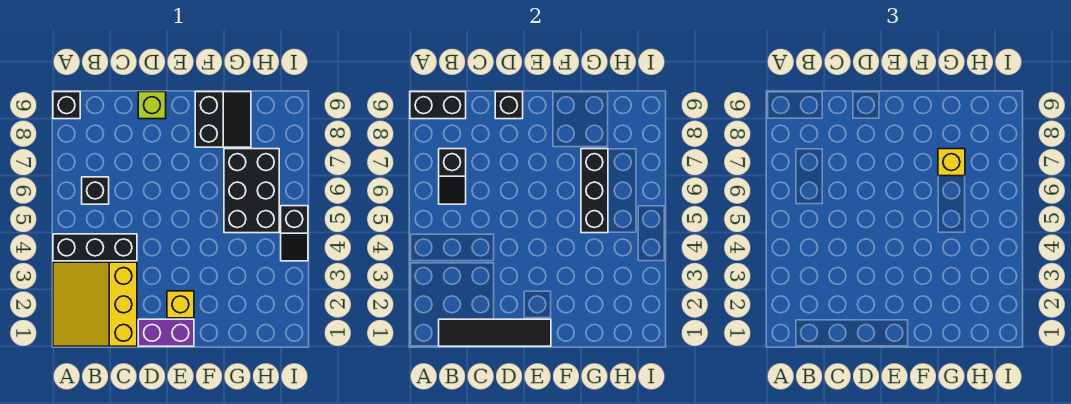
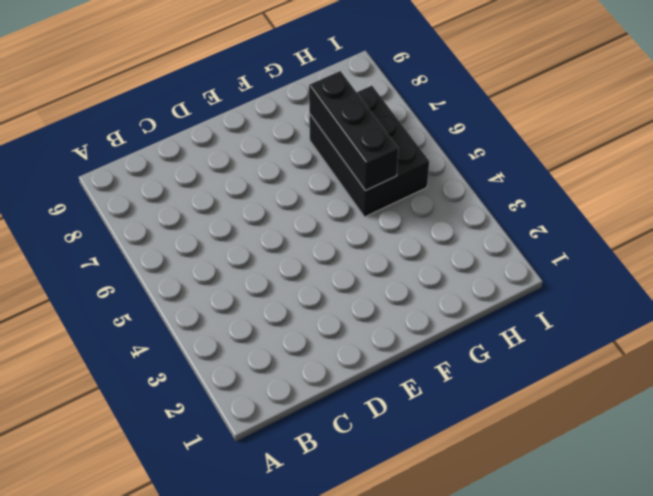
none -> yellow 3x3 slope [53,262,137,346]
none -> black 1x3 brick [53,234,137,261]
none -> black 1x1 brick [53,92,80,119]

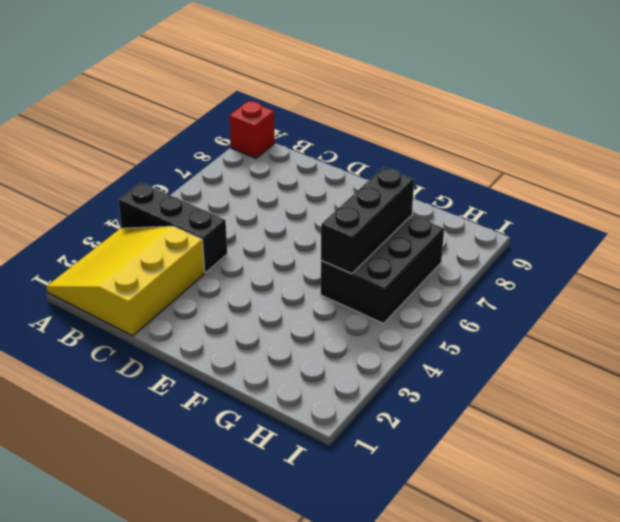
red 1x1 brick [229,101,275,158] -> black 1x1 brick [53,92,80,119]
none -> black 1x1 brick [82,177,109,204]
none -> purple 1x2 brick [138,319,194,346]
none -> lime 1x1 brick [138,92,166,119]

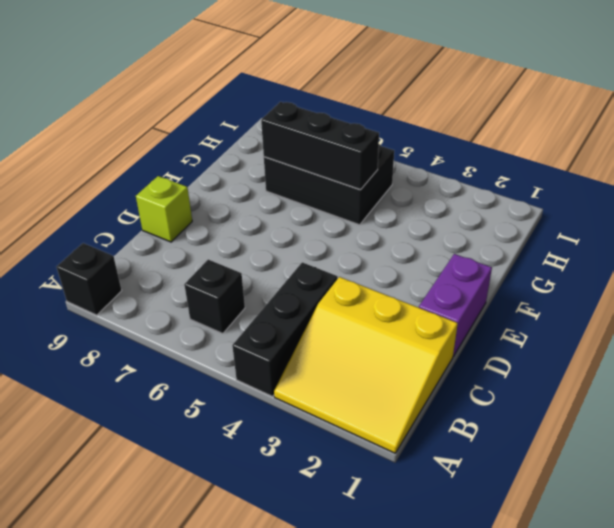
none -> yellow 1x1 brick [167,291,194,318]
none -> black 2x2 slope [195,92,251,147]
none -> black 1x2 slope [281,206,308,261]

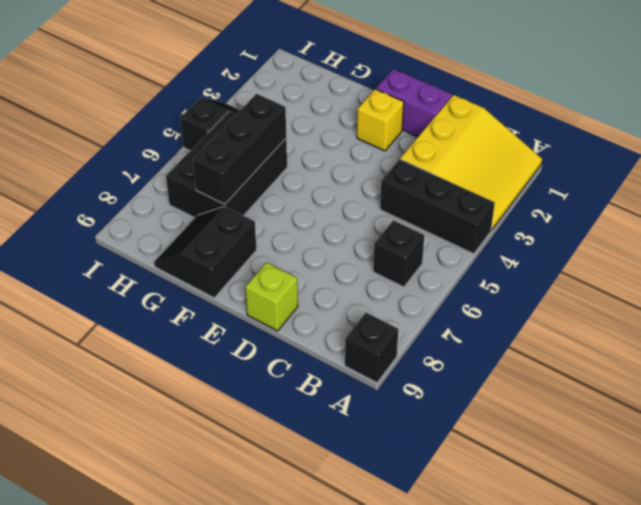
none -> black 1x2 brick [410,92,466,119]
none -> black 1x4 tile [439,319,551,346]
none -> black 1x2 slope [439,149,466,204]

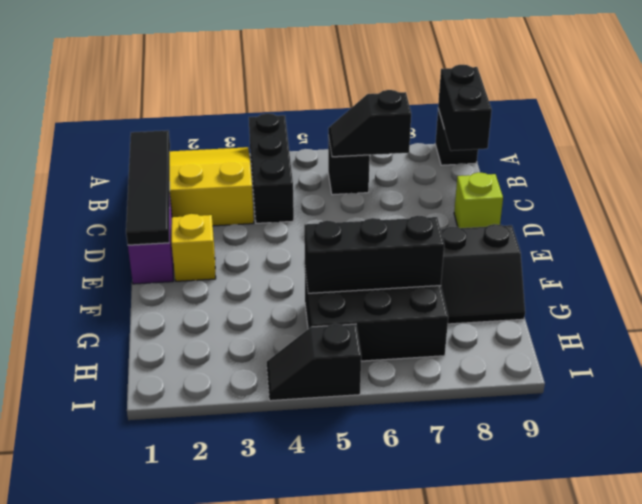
none -> black 1x1 brick [495,92,523,119]
none -> yellow 1x1 brick [938,149,965,176]

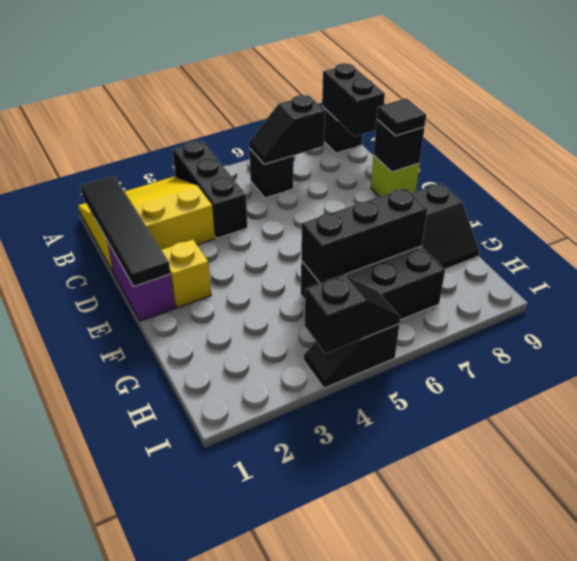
black 1x1 tile [377,98,426,136] -> none
black 1x2 slope [305,274,400,354] -> none
none -> yellow 1x1 brick [938,149,965,176]

